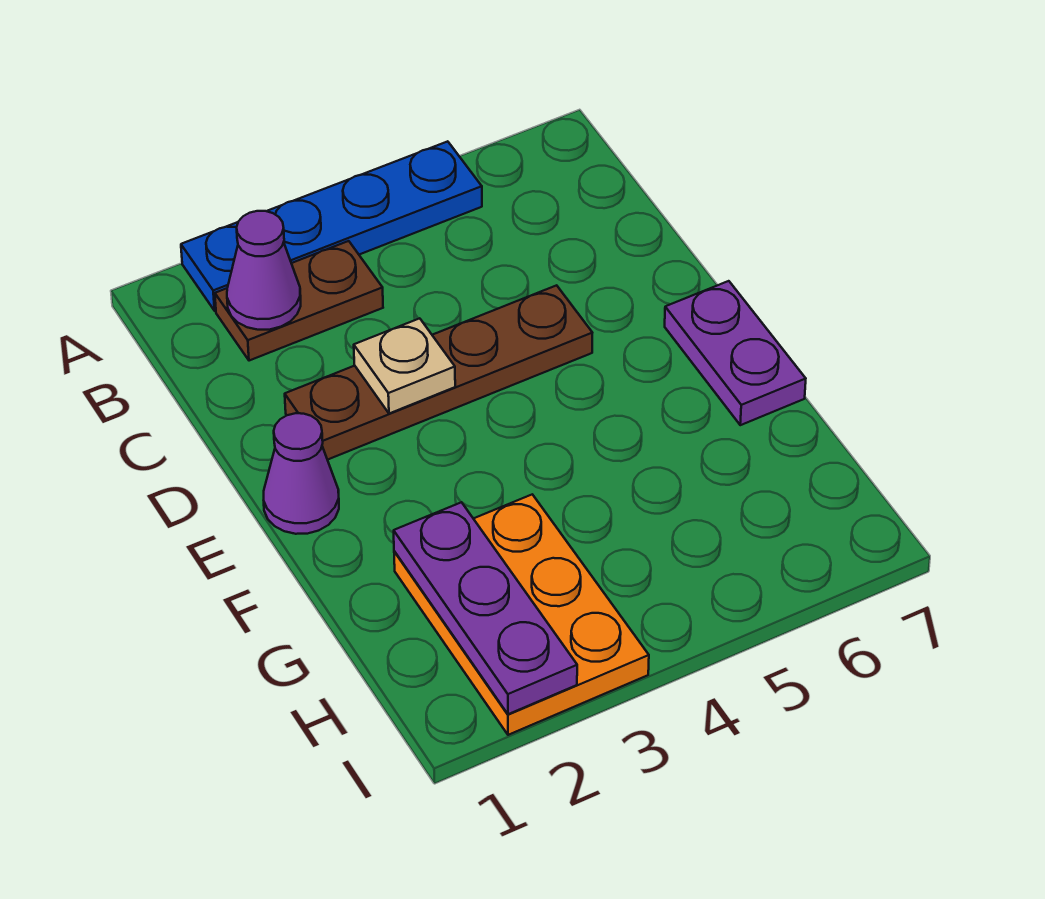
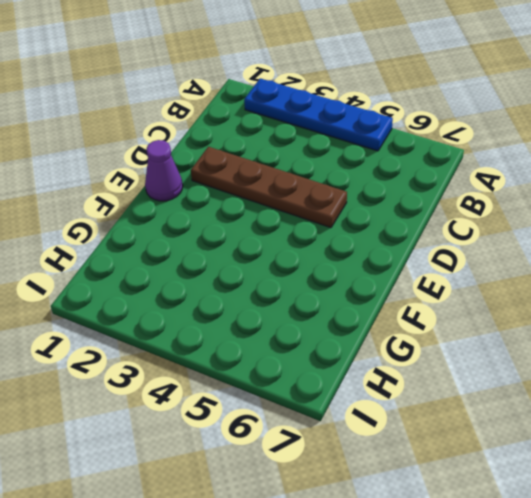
none -> brown 1x2 plate [215,241,383,361]
none -> purple 1x2 plate [665,281,806,425]

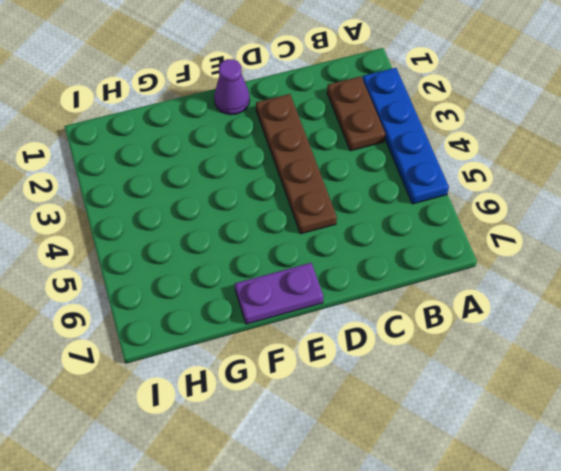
none -> orange 2x3 plate [394,494,649,735]
none -> purple 1x1 cone [227,211,301,330]

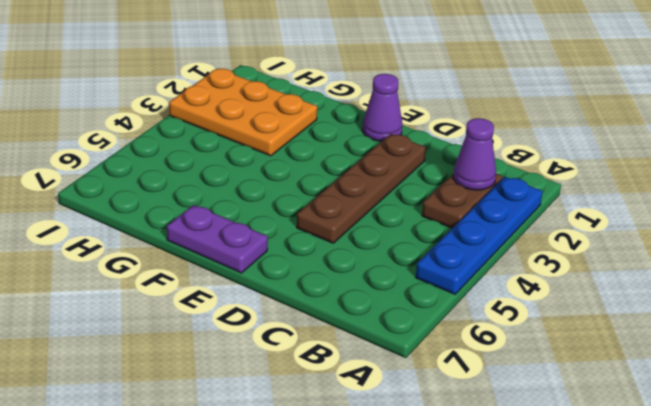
none -> tan 1x1 plate [354,318,455,414]
none -> purple 1x3 plate [394,502,577,714]

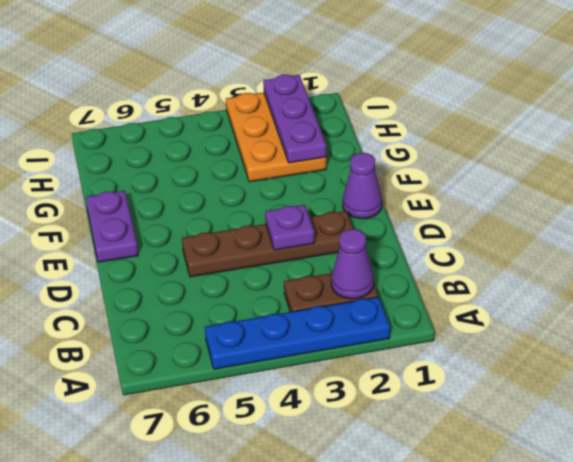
purple 1x1 plate [265,205,314,250] -> tan 1x1 plate [354,318,455,414]

